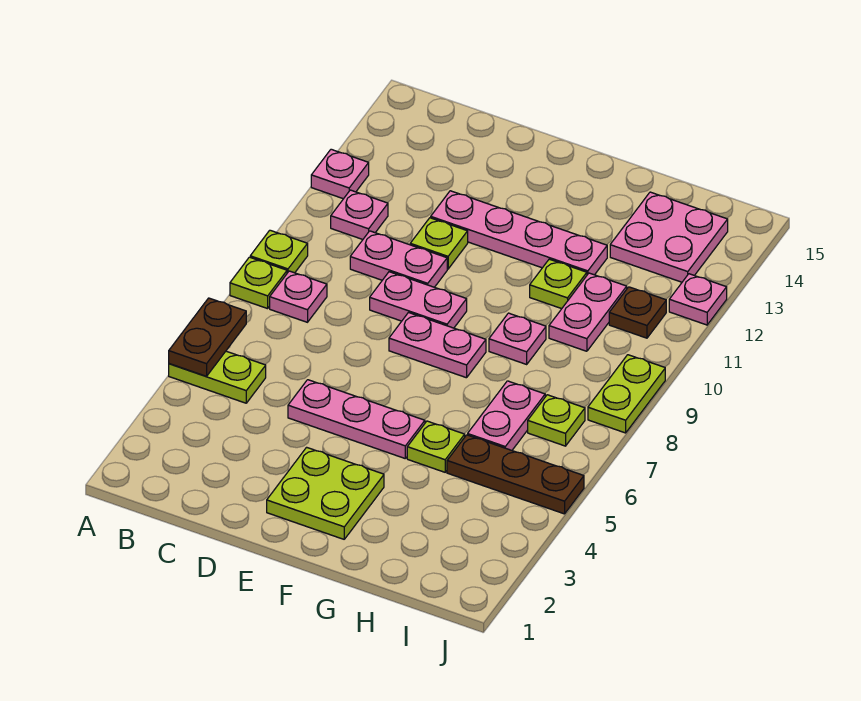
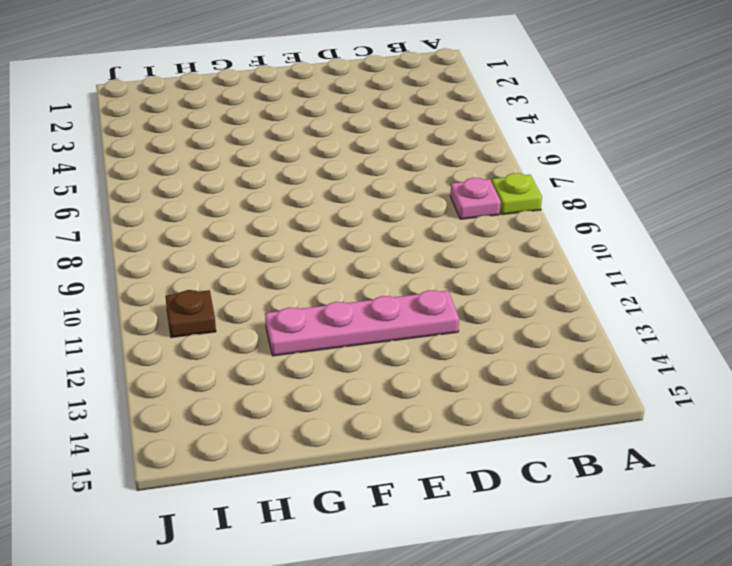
none -> lime 1x2 plate [169,351,266,403]
none -> lime 1x1 plate [250,230,308,273]
none -> pink 1x1 plate [311,149,369,199]

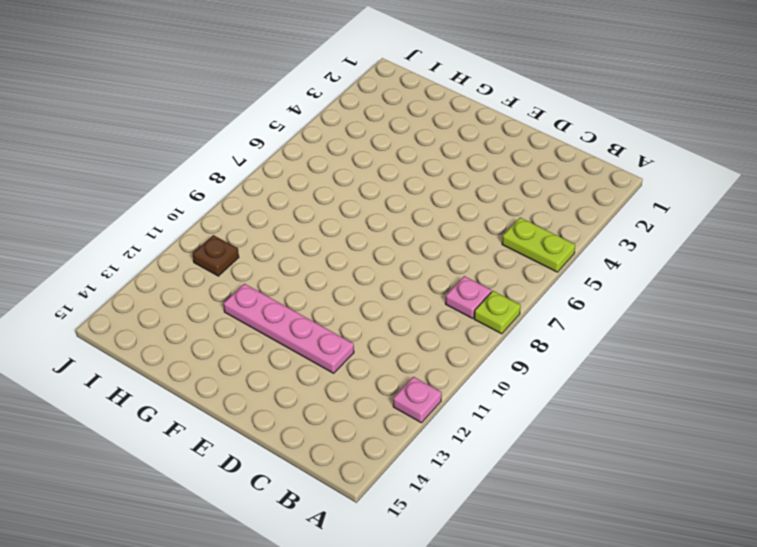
none -> lime 1x1 plate [250,230,308,273]
none -> pink 1x1 plate [331,190,388,239]
none -> pink 1x2 plate [350,231,447,287]

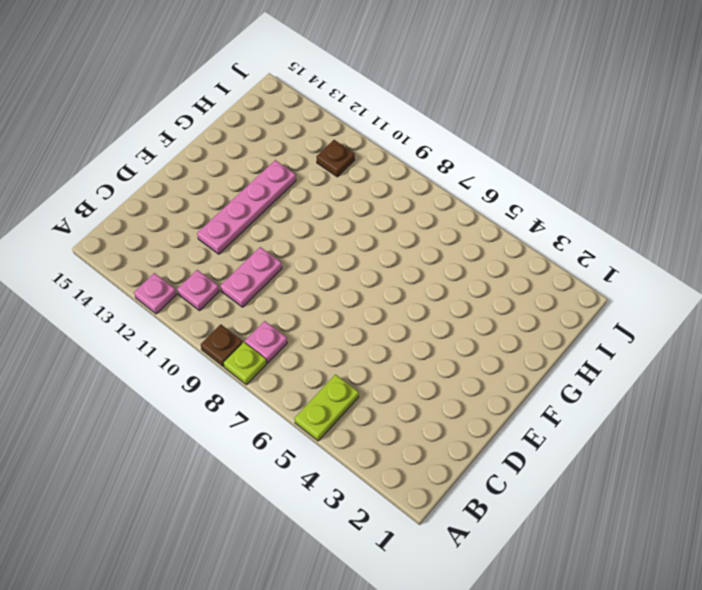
brown 1x1 plate [201,325,243,366] -> lime 1x1 plate [250,230,308,273]
none -> pink 1x3 plate [288,380,425,458]
none -> pink 1x2 plate [370,272,467,328]
none -> lime 1x1 plate [410,218,468,269]

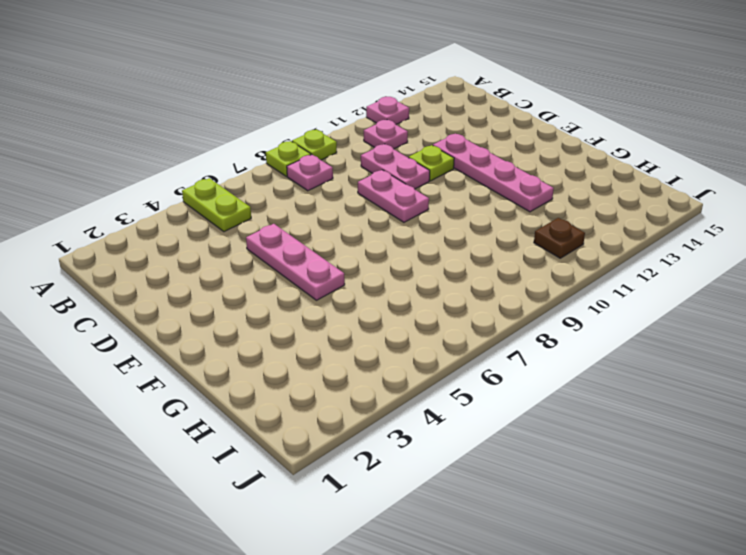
none -> lime 2x2 plate [267,447,384,539]
none -> pink 1x2 plate [389,313,486,378]
none -> lime 1x1 plate [407,421,465,472]

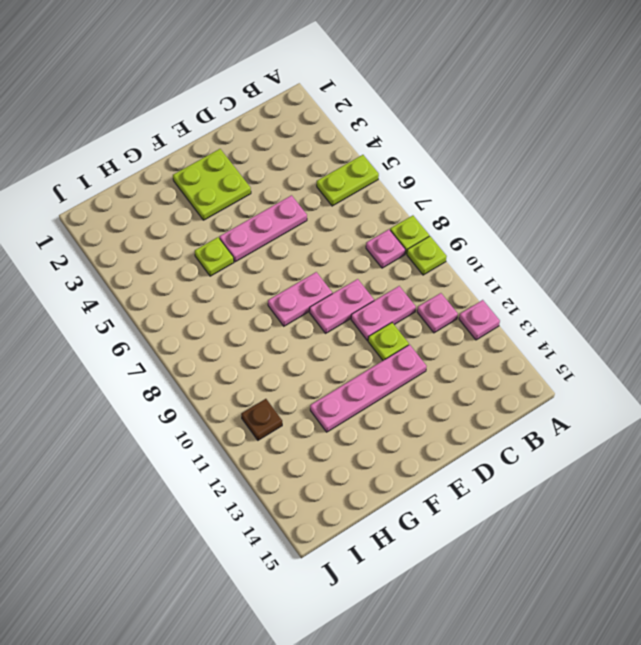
none -> pink 1x1 plate [489,313,546,364]
none -> lime 1x1 plate [530,259,587,309]
none -> brown 1x3 plate [447,435,584,514]

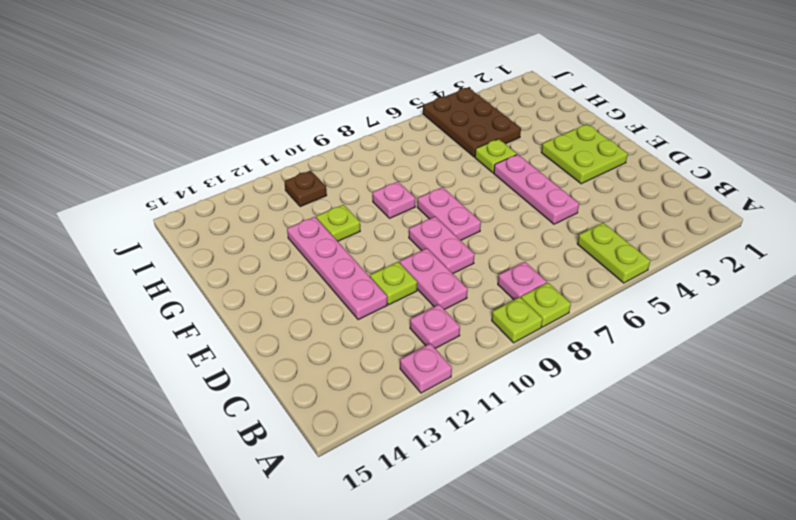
brown 2x3 plate [423,88,521,157] -> brown 1x3 plate [447,435,584,514]
none -> pink 1x2 plate [468,381,545,450]
none -> pink 1x2 plate [549,273,627,351]
none -> pink 2x2 plate [610,192,728,282]

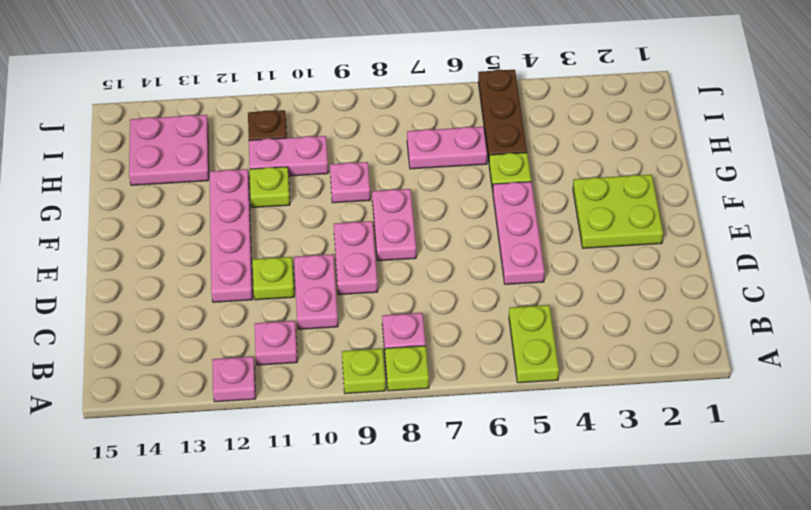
none -> lime 1x1 plate [528,395,585,446]
none -> lime 1x2 plate [588,355,665,433]
none -> pink 1x1 plate [669,274,727,325]

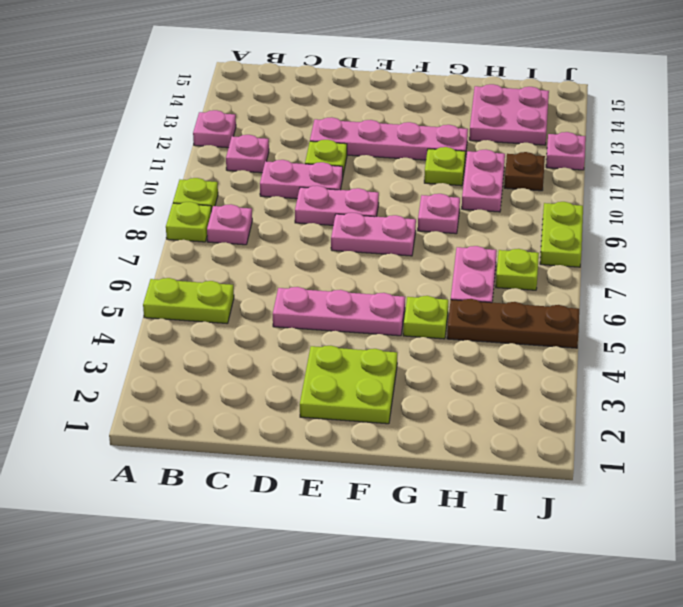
none -> brown 1x2 plate [169,298,246,376]

